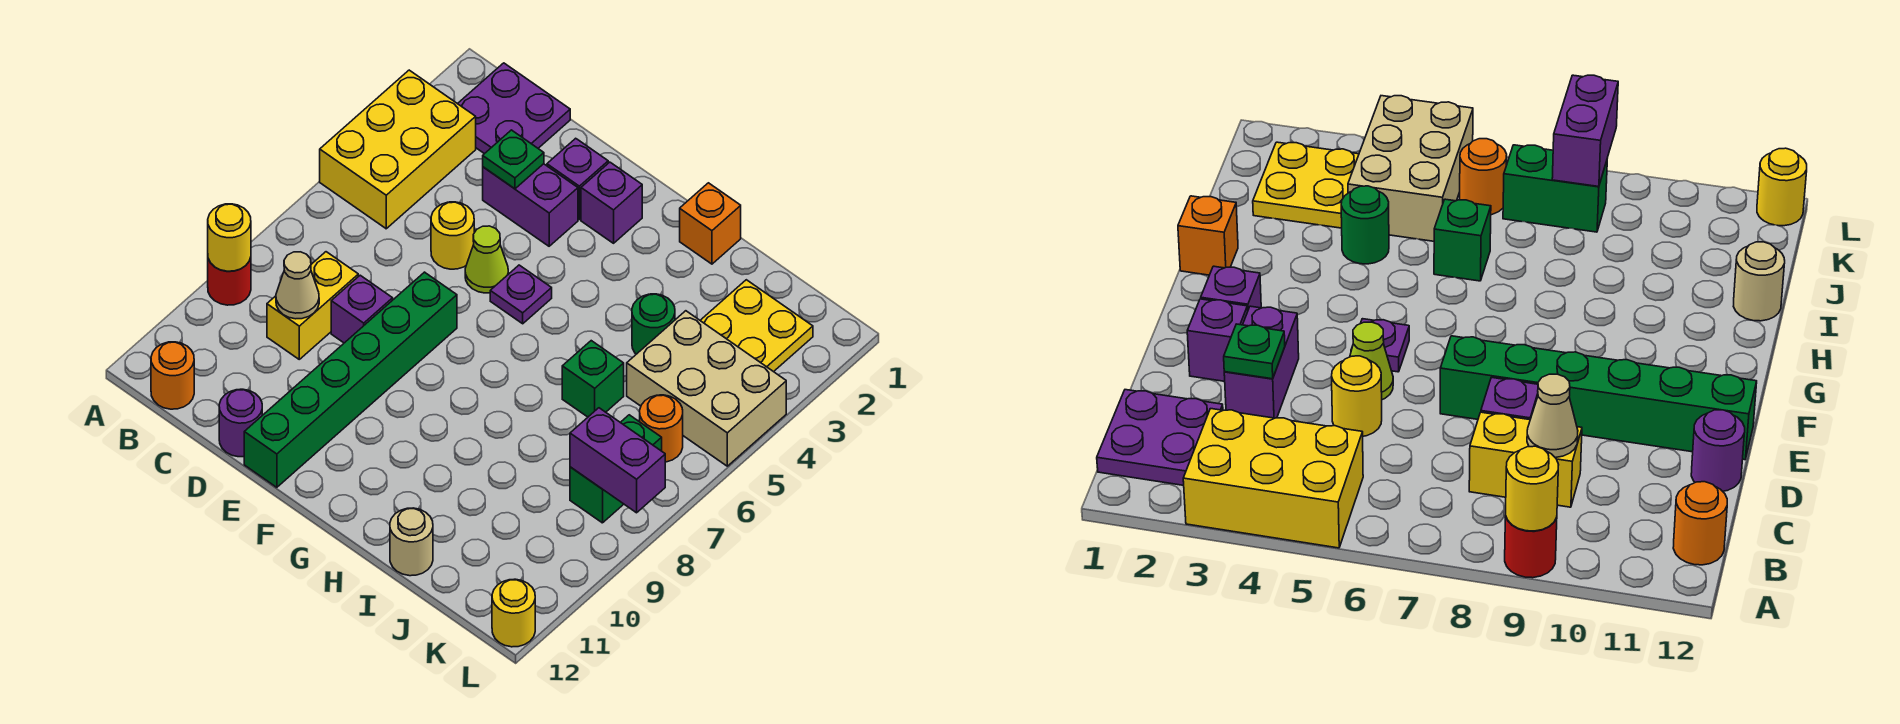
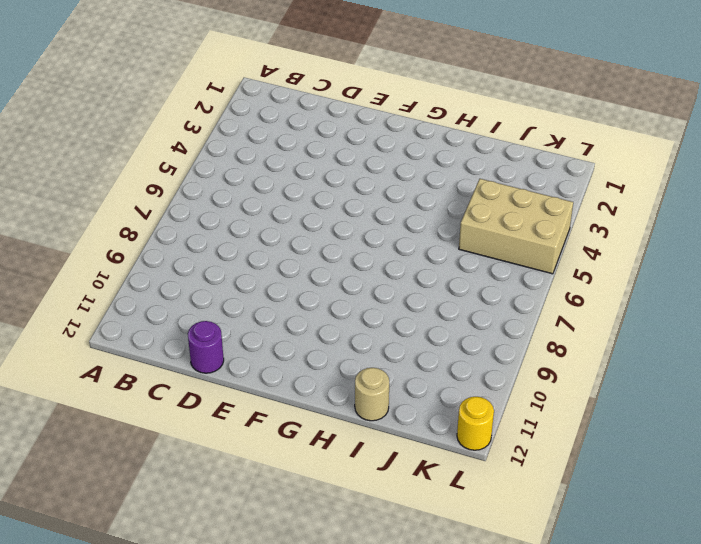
none -> yellow 2x3 brick [320,70,476,229]
none -> red 1x1 round brick [208,257,251,305]
none -> purple 2x2 plate [458,63,570,154]

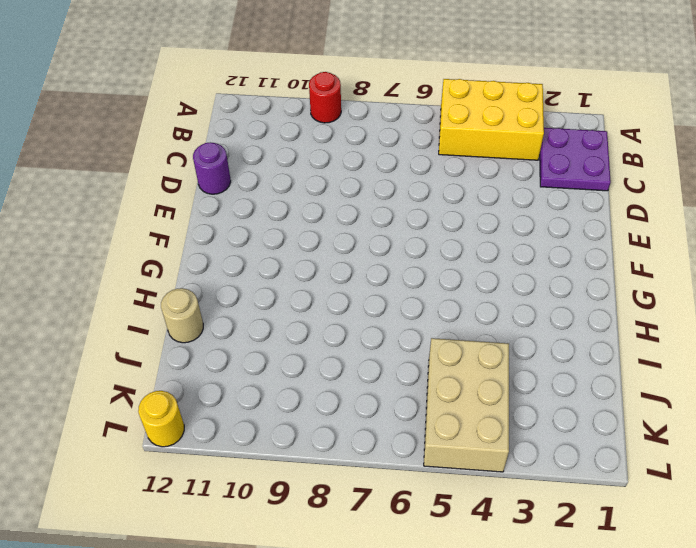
none -> orange 1x1 round brick [151,342,194,409]
none -> yellow 1x2 brick [267,252,358,359]
none -> purple 1x2 brick [483,164,578,246]

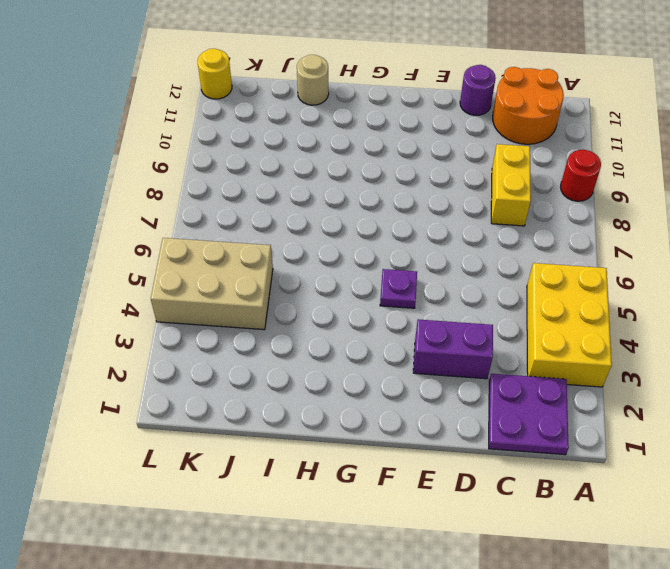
orange 2x2 round brick [493,67,564,144] -> orange 1x1 round brick [151,342,194,409]
none -> yellow 1x1 round brick [431,202,474,269]
none -> purple 1x1 brick [331,275,393,343]
none -> purple 1x1 brick [547,138,608,220]

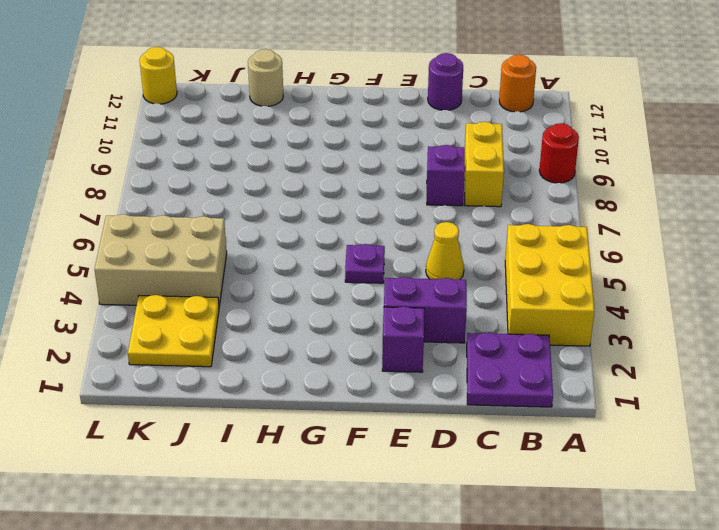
yellow 1x1 cone [426,222,464,280] -> yellow 1x1 round brick [431,202,474,269]
none -> lime 1x1 cone [465,226,508,293]
none -> green 1x6 brick [244,272,457,487]
none -> purple 1x1 brick [581,162,642,243]

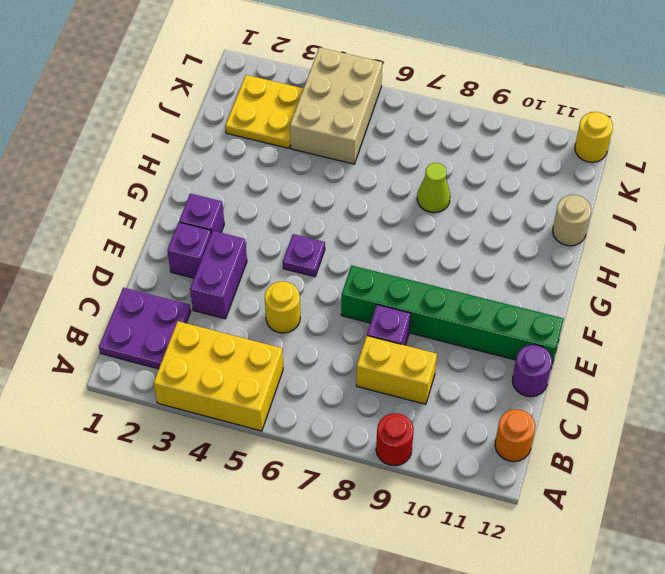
lime 1x1 cone [417,163,450,213] -> lime 1x1 cone moved to [465,226,508,293]
none -> orange 1x1 brick [680,183,741,264]
none -> green 1x1 round brick [632,294,675,354]
none -> green 1x1 brick [562,341,624,417]

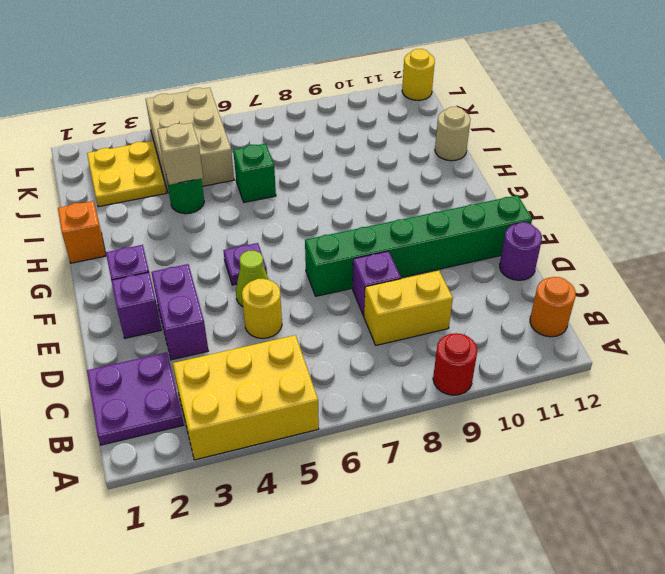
tan 1x1 brick [157,123,203,185] -> none
none -> orange 1x1 round brick [640,395,683,462]
none -> green 1x2 brick [570,415,662,523]
none -> yellow 1x1 round brick [208,204,251,271]

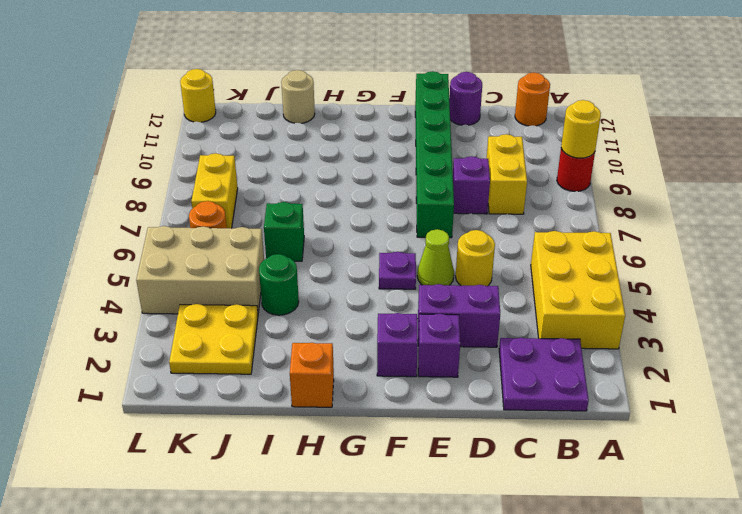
yellow 1x2 brick [191,153,238,228] -> green 1x2 brick [570,415,662,523]
none -> tan 1x1 cone [276,252,319,319]
none -> green 1x1 plate [483,130,544,189]
none -> purple 1x2 brick [570,408,665,513]

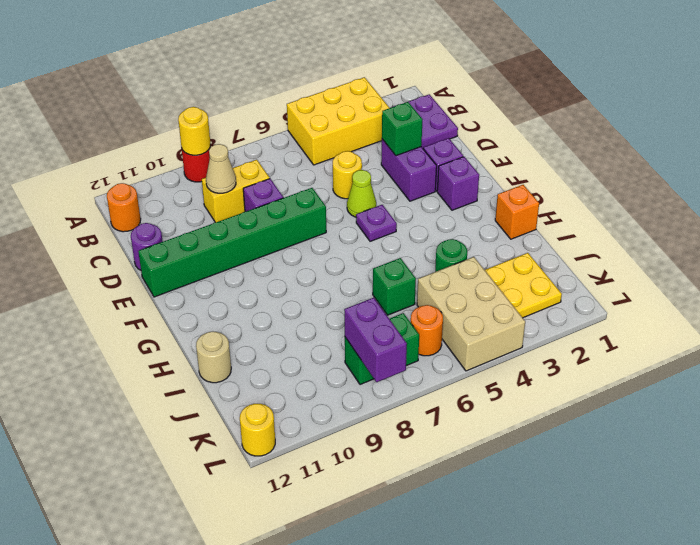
green 1x1 brick [382,102,423,156] -> green 1x1 plate [483,130,544,189]

